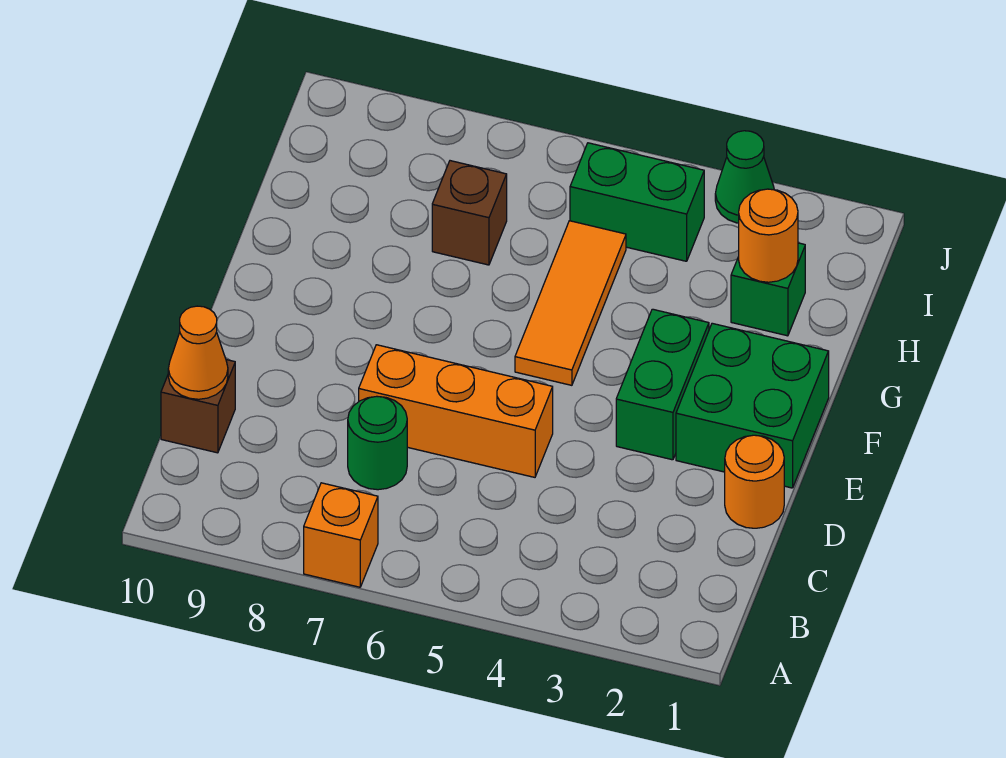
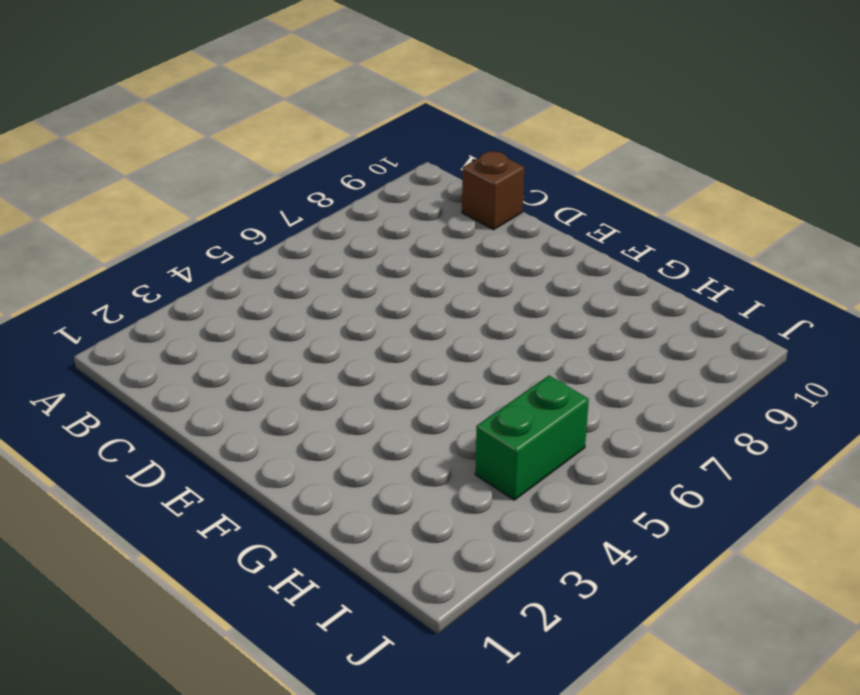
none -> orange 1x1 brick [304,483,378,587]
none -> green 1x1 round brick [348,396,407,490]
none -> orange 1x1 round brick [725,435,784,528]

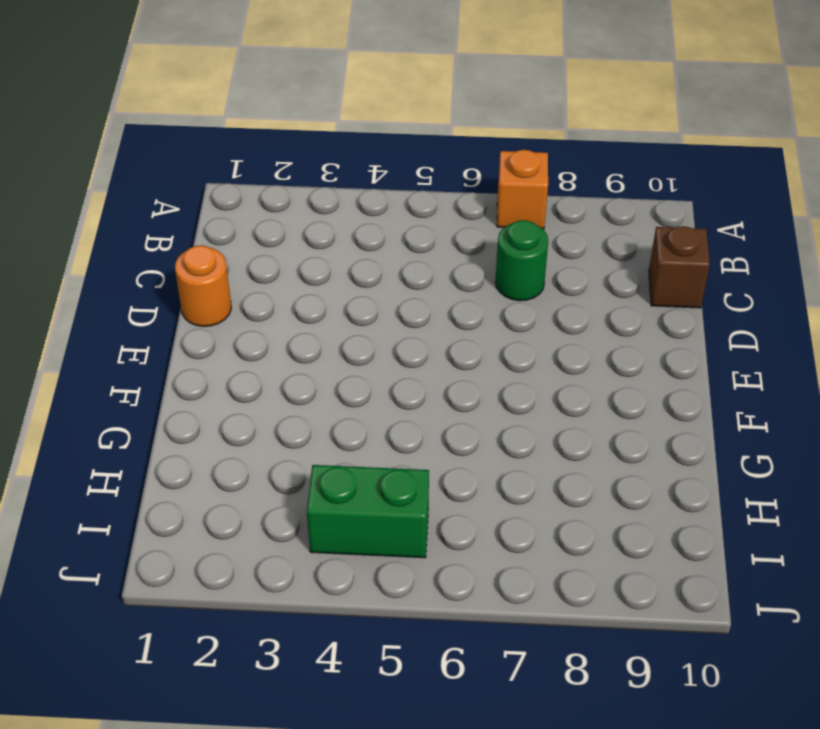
none -> orange 1x3 brick [359,345,553,477]
none -> green 2x2 brick [676,323,829,488]
none -> green 1x2 brick [616,309,709,460]

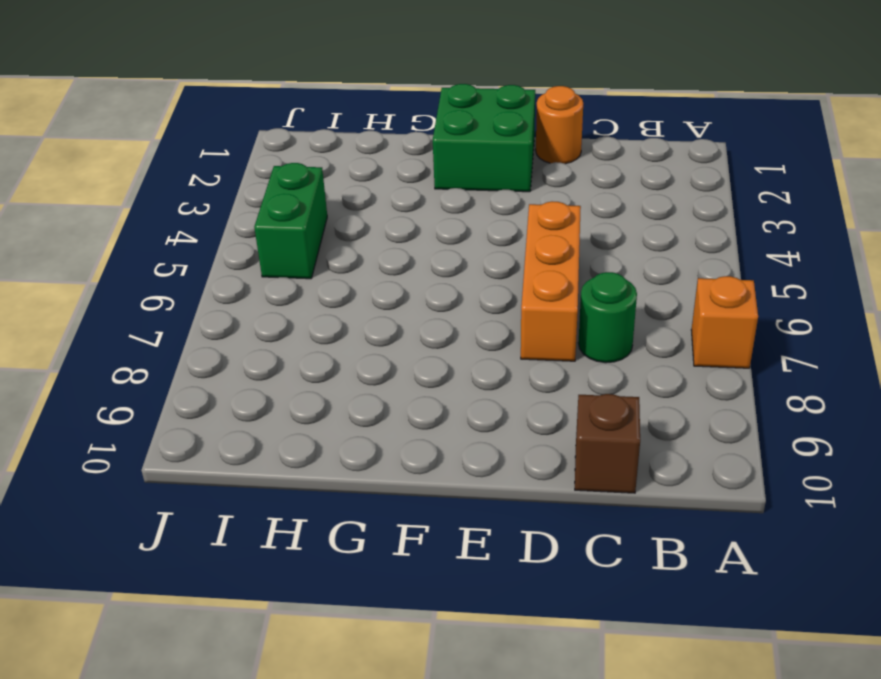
none -> green 1x2 brick [616,309,709,460]
none -> orange 1x3 tile [515,221,626,385]
none -> green 1x1 brick [731,243,805,336]

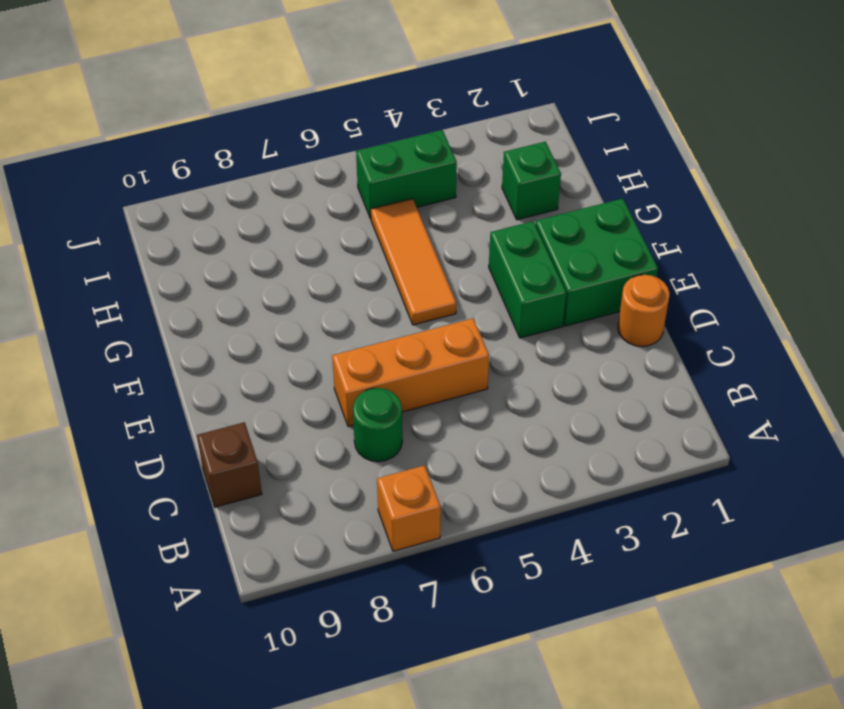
none -> brown 1x1 brick [432,161,507,265]
none -> green 1x1 cone [715,131,774,223]
none -> orange 1x1 cone [168,306,228,399]

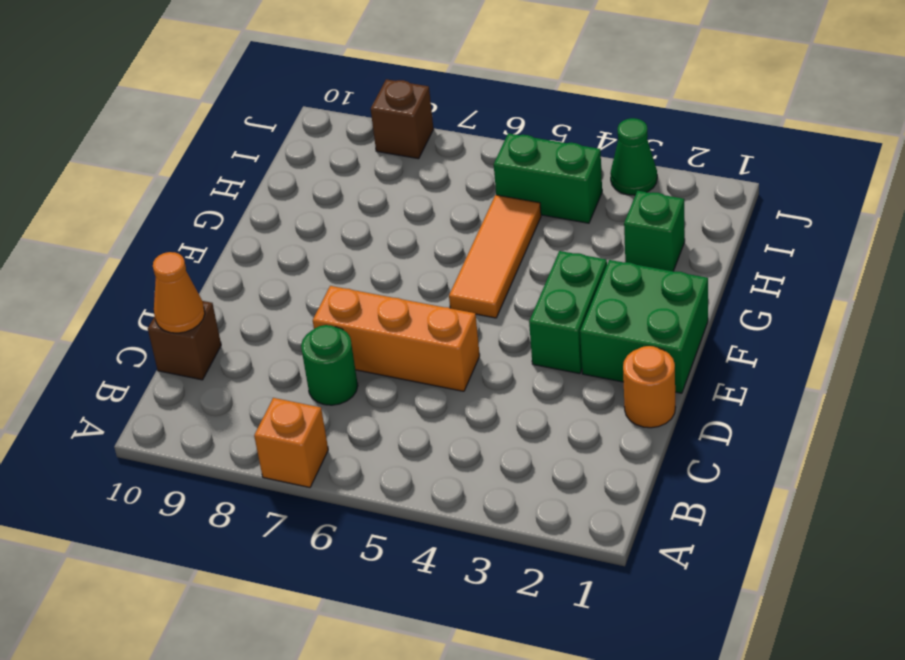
brown 1x1 brick [371,79,434,159] -> brown 1x1 brick moved to [432,161,507,265]
none -> orange 1x1 round brick [739,189,798,282]

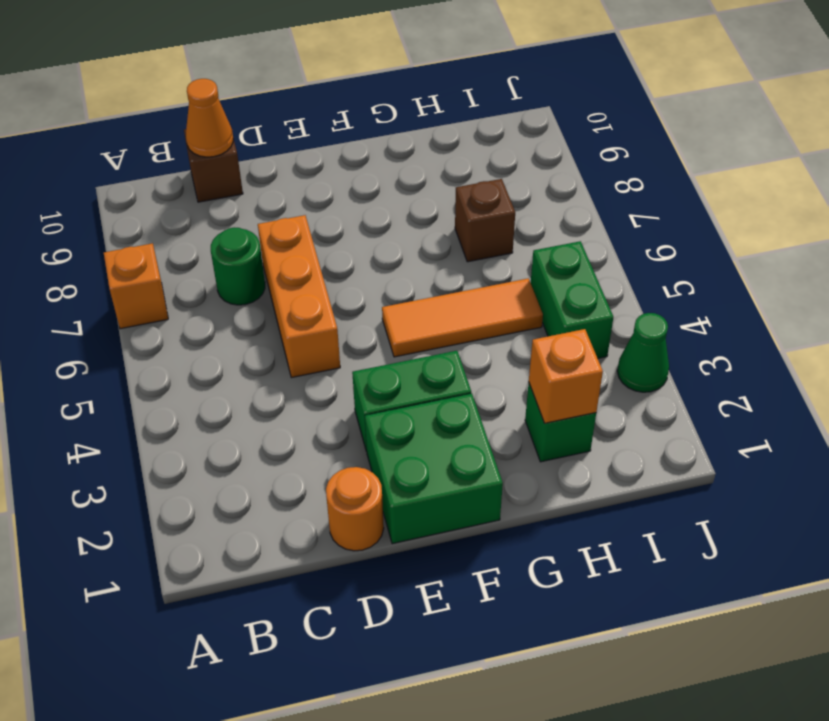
orange 1x1 brick [529,329,603,423] -> orange 1x1 round brick [739,189,798,282]

